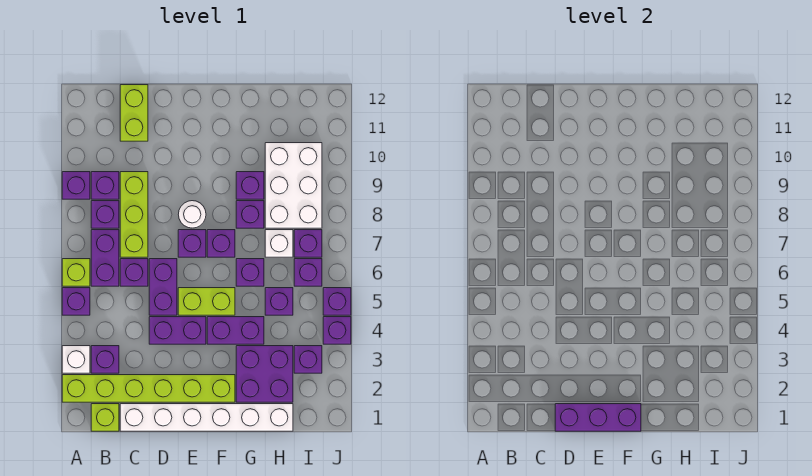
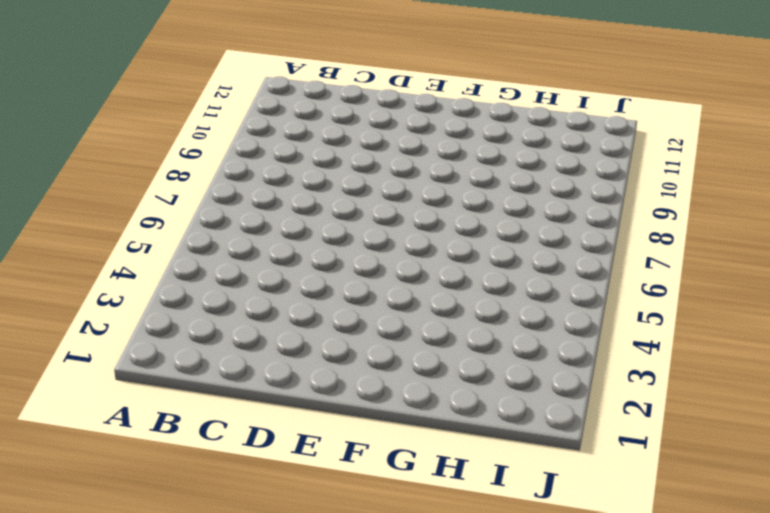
none -> lime 1x6 brick [62,375,235,402]
none -> white 1x1 brick [62,346,90,373]
none -> purple 1x1 brick [62,288,90,315]
none -> lime 1x1 brick [62,259,90,286]

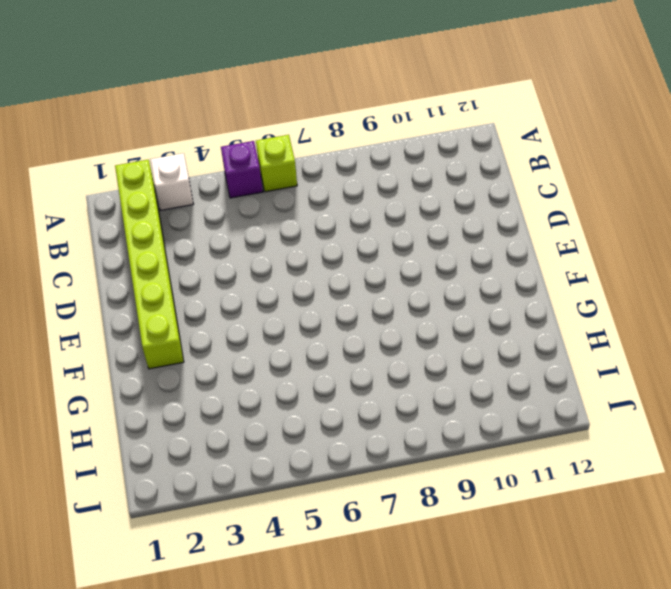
none -> purple 1x1 brick [62,172,90,199]
none -> lime 1x1 brick [91,404,119,431]
none -> purple 1x1 brick [91,346,119,373]
none -> purple 1x2 brick [91,230,119,286]

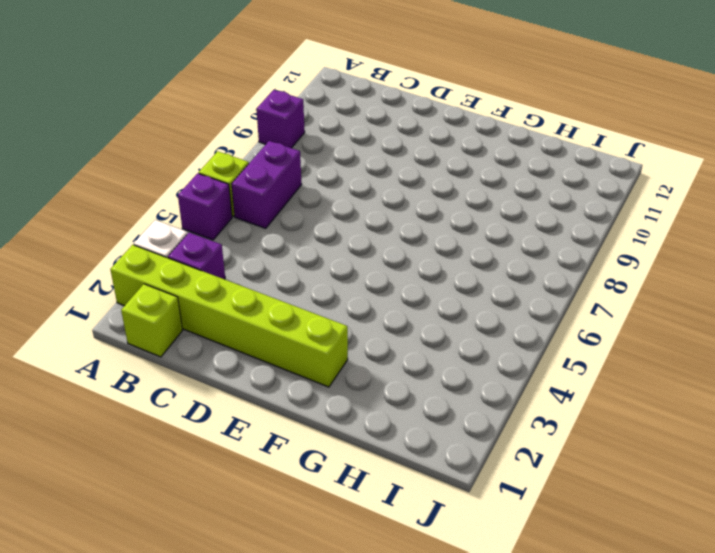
none -> purple 1x1 brick [91,201,119,228]
none -> purple 1x1 brick [91,172,119,199]
none -> white 1x6 brick [120,404,293,431]
none -> purple 1x1 brick [120,259,148,286]

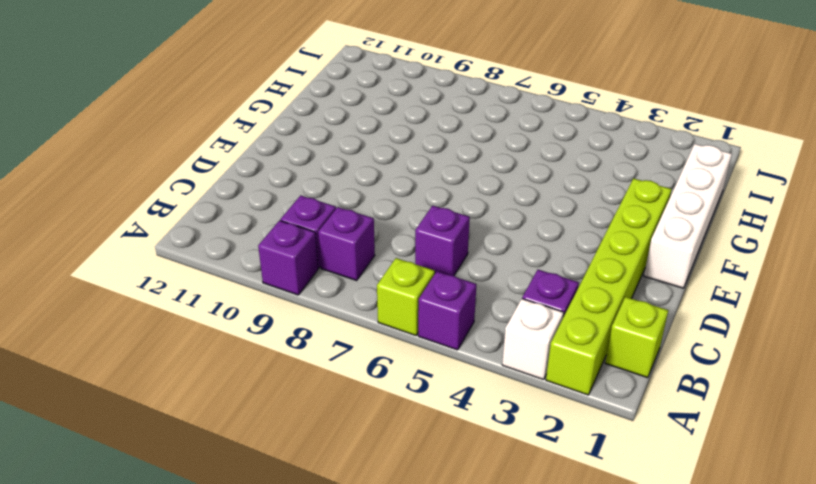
white 1x4 brick [644,144,732,288] -> white 1x6 brick [120,404,293,431]
none -> purple 1x2 brick [91,230,119,286]
none -> lime 1x3 brick [120,172,148,257]
none -> lime 1x2 brick [120,85,148,141]
none -> purple 1x2 brick [149,317,206,344]

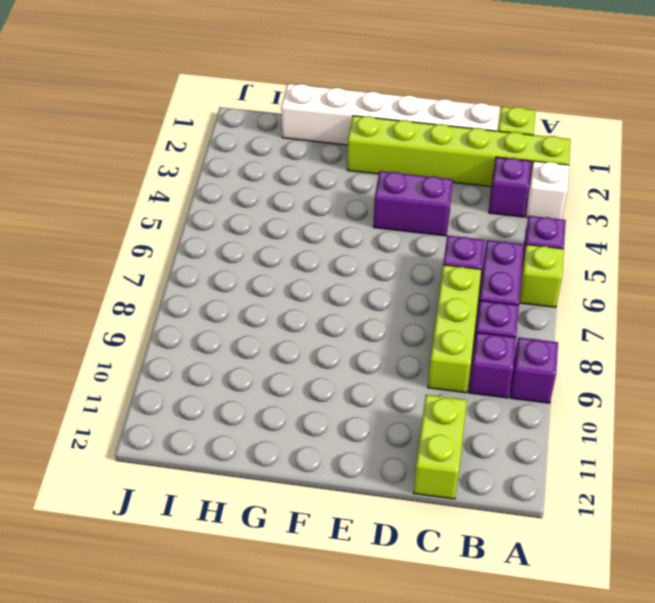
none -> purple 1x2 brick [149,259,177,315]
none -> lime 1x2 brick [178,288,235,315]
none -> purple 1x1 brick [178,230,206,257]
none -> white 1x1 round brick [178,201,206,228]

